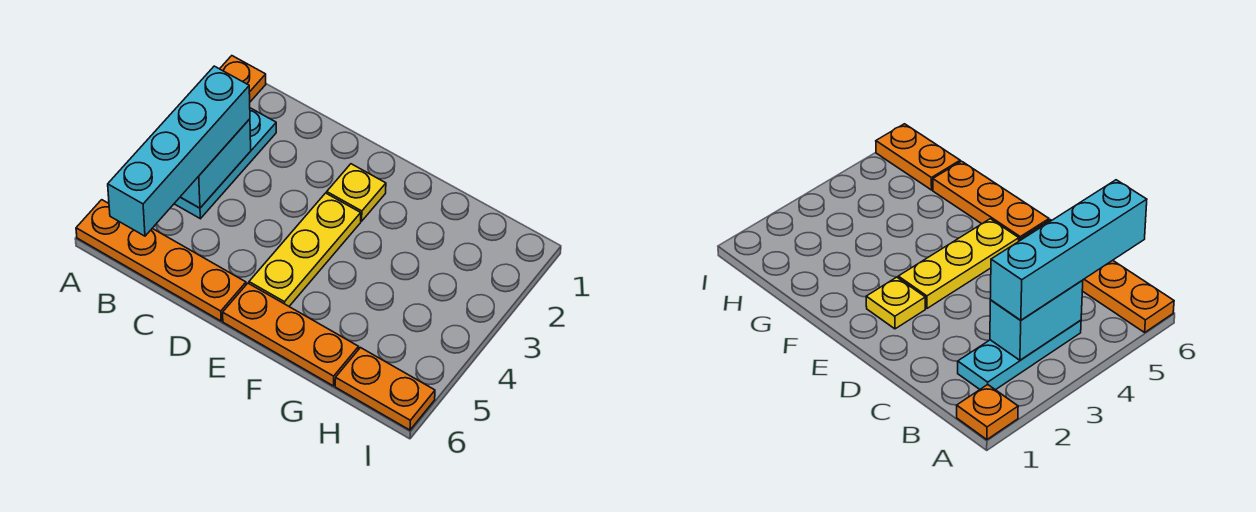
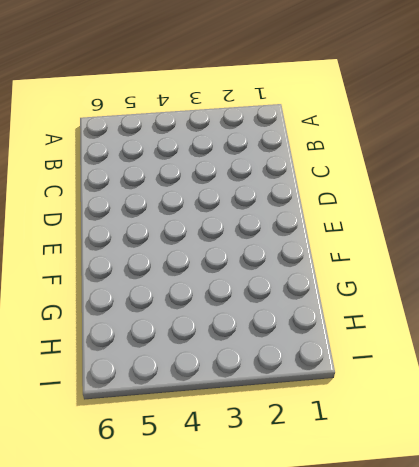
none -> orange 1x1 plate [220,56,266,102]
none -> orange 1x4 plate [76,200,246,321]

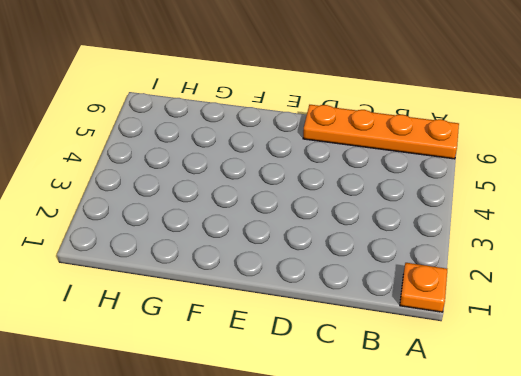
none -> cyan 1x3 plate [174,108,276,219]
none -> yellow 1x1 plate [327,164,386,221]

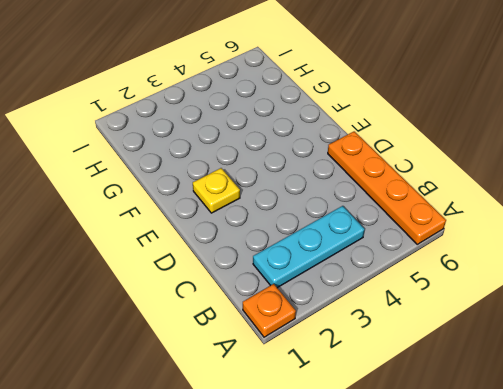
none -> yellow 1x3 plate [249,193,361,306]
none -> orange 1x3 plate [223,283,359,386]

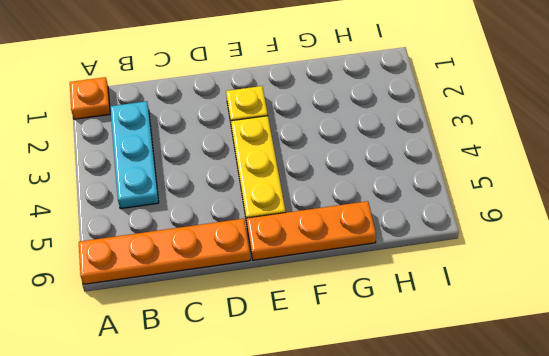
none -> orange 1x2 plate [335,348,435,430]
none -> cyan 1x2 brick [181,119,251,208]

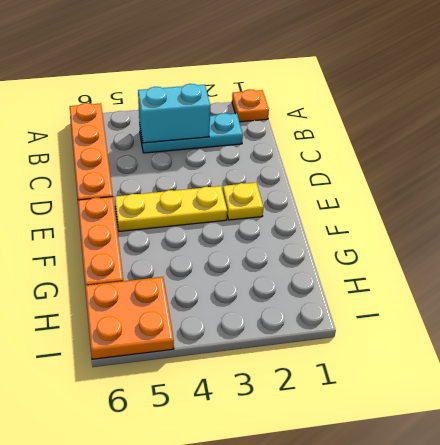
orange 2x2 plate [85,277,174,359] -> orange 1x2 plate [335,348,435,430]
none -> cyan 1x4 brick [108,66,250,236]

